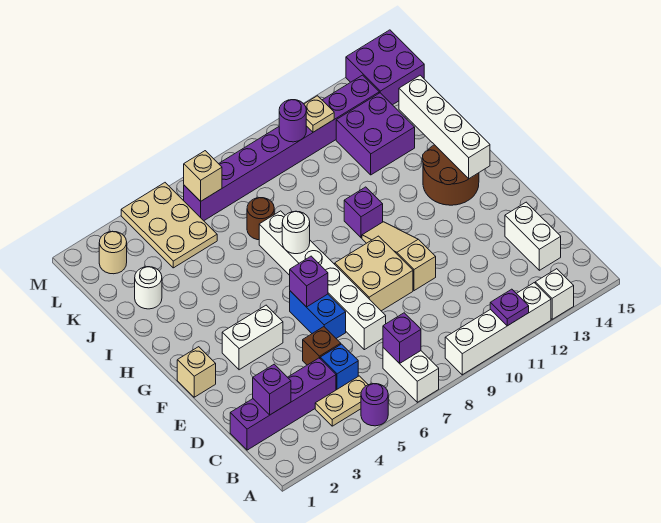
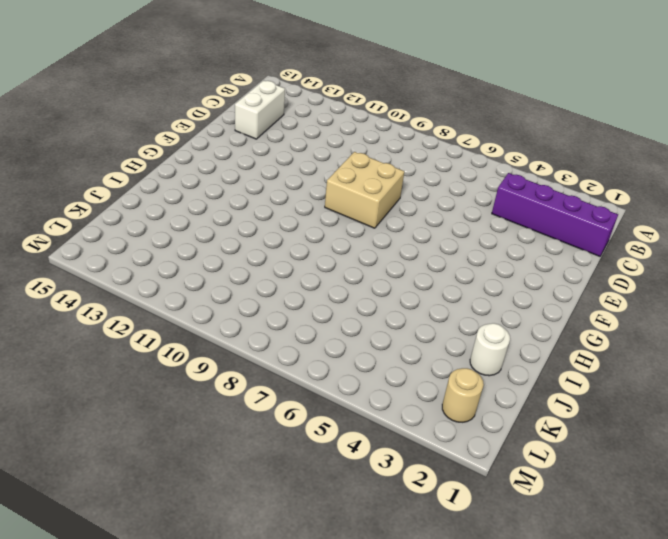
none -> purple 1x1 round brick [361,384,388,426]
none -> white 1x2 brick [383,348,439,402]
none -> white 1x4 brick [445,283,551,375]
none -> white 1x1 brick [535,269,574,319]

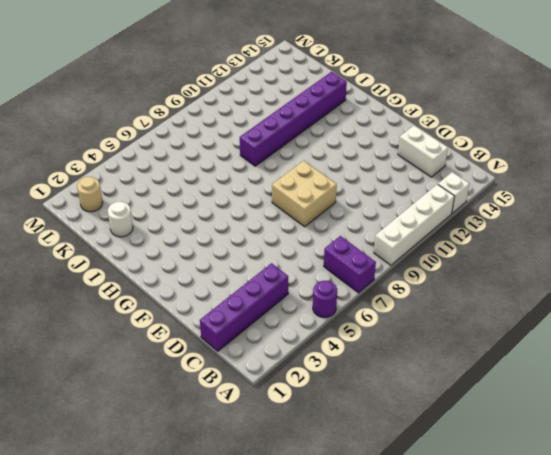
purple 1x2 brick [324,236,376,293] -> white 1x2 brick [383,348,439,402]
purple 1x6 brick [240,72,347,166] -> none
none -> tan 1x2 plate [315,376,368,426]
none -> blue 1x1 brick [320,344,358,390]
none -> brown 1x1 brick [303,327,341,365]
none -> white 1x6 brick [259,211,386,350]

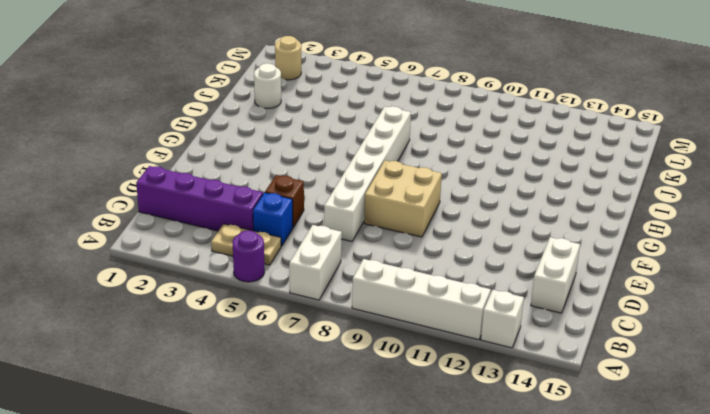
none -> blue 1x2 brick [290,291,346,338]
none -> tan 1x3 slope [362,222,436,291]
none -> tan 1x1 brick [177,347,216,397]
none -> white 1x2 brick [222,305,283,370]

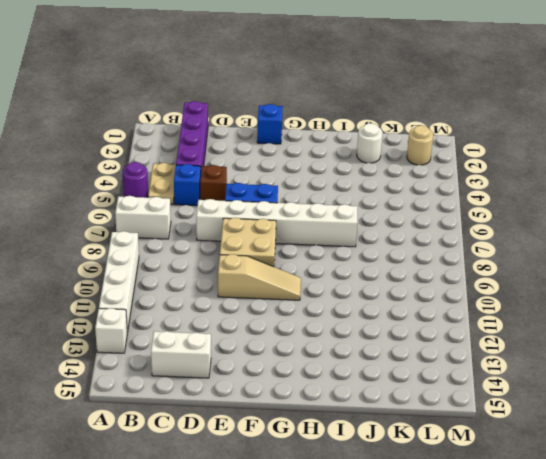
blue 1x1 brick [257,104,283,144] -> tan 1x1 brick [177,347,216,397]
none -> white 1x2 brick [222,305,283,370]
none -> brown 2x2 round brick [422,145,479,205]
none -> purple 1x1 brick [344,187,383,238]
none -> brown 1x1 round brick [247,198,274,240]

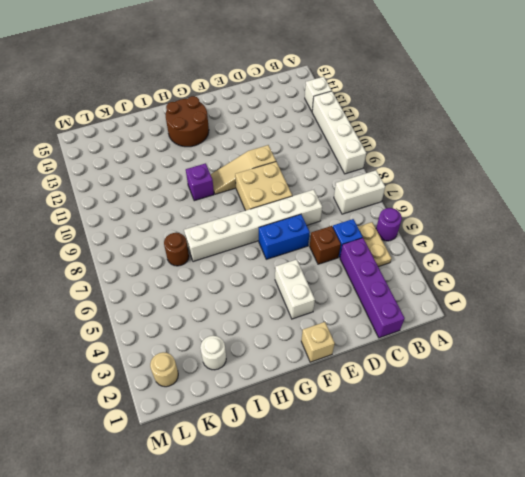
none -> white 1x2 brick [505,202,561,270]
none -> purple 2x2 brick [336,93,415,175]
none -> tan 2x3 plate [121,183,217,268]
none -> purple 1x8 brick [184,75,379,221]

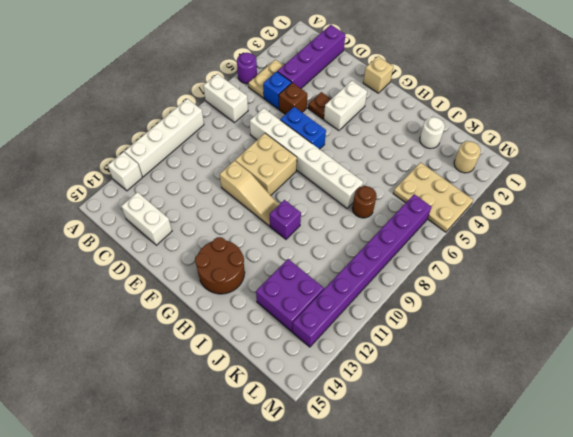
brown 1x1 plate [308,92,331,119] -> none
none -> purple 2x2 brick [346,30,424,105]
none -> purple 1x1 plate [490,289,529,326]
none -> purple 1x1 brick [383,313,421,363]
none -> purple 1x1 brick [253,364,291,415]

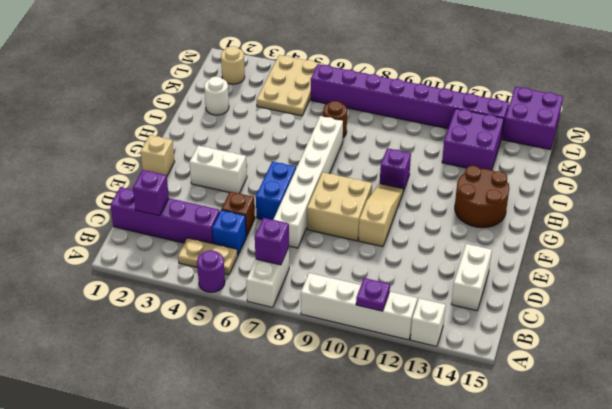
none -> purple 1x1 brick [290,256,328,307]
none -> white 1x4 brick [399,75,490,179]
none -> white 1x1 round brick [282,211,310,254]
none -> tan 1x1 brick [184,151,222,201]

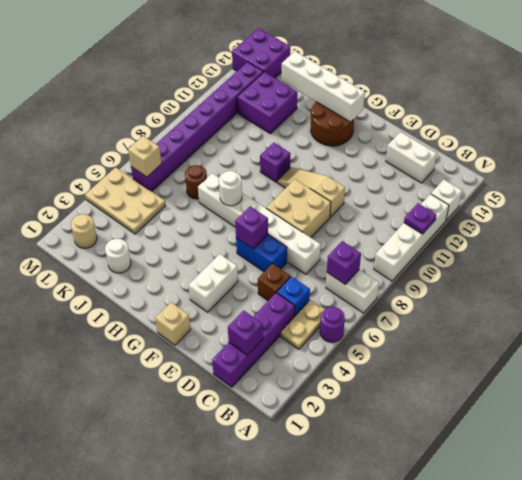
none -> purple 1x1 round brick [279,100,306,142]
none -> tan 1x1 plate [304,96,334,132]

